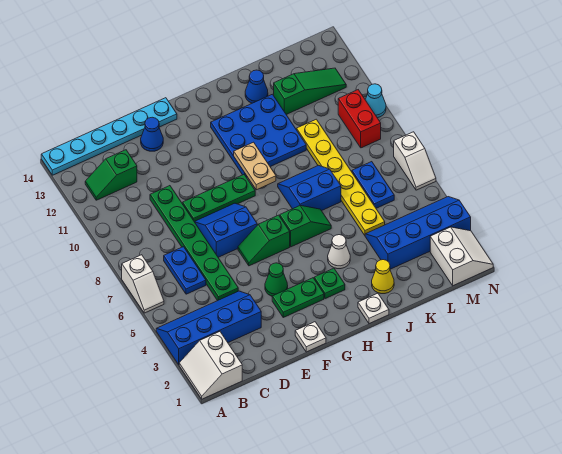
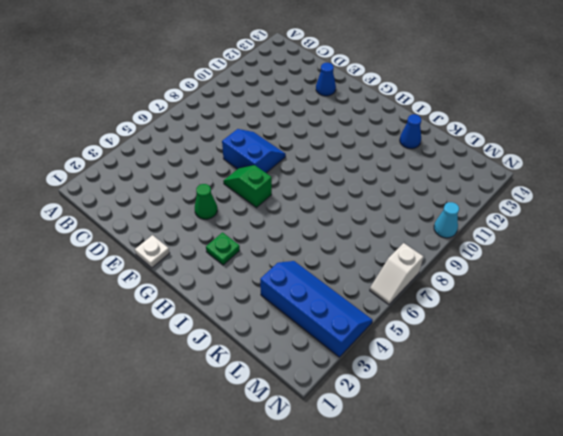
none -> white 2x2 slope [179,332,242,399]
none -> blue 2x4 slope [156,291,261,365]
none -> white 1x2 slope [122,255,164,313]
none -> cyan 1x6 plate [41,98,177,175]

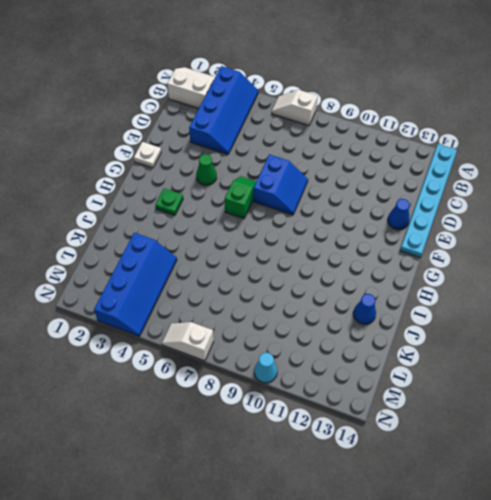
none -> green 1x2 slope [85,150,137,200]
none -> blue 1x2 plate [164,247,206,294]
none -> green 1x6 plate [150,186,238,301]
none -> green 1x3 plate [183,175,255,222]

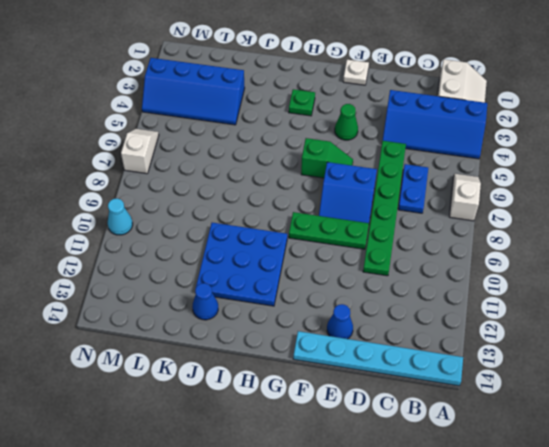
none -> green 1x2 slope [85,150,137,200]
none -> green 1x2 plate [272,278,324,317]
none -> green 1x2 slope [280,206,331,247]
none -> white 1x1 plate [358,293,389,324]

